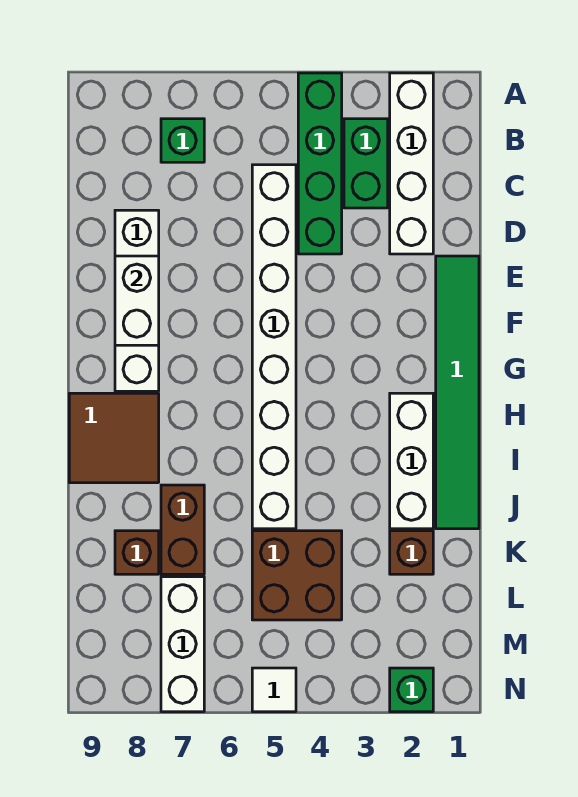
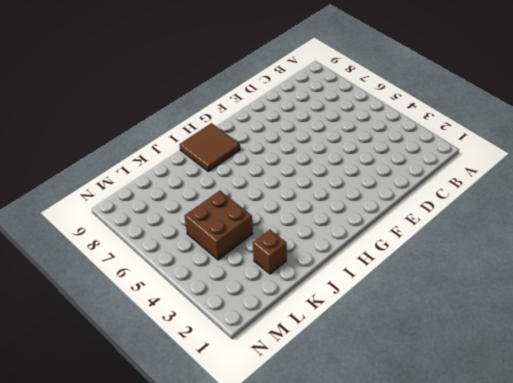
none -> white 1x4 brick [390,73,433,254]
none -> green 1x4 brick [298,73,342,254]
none -> green 1x2 brick [344,119,388,208]

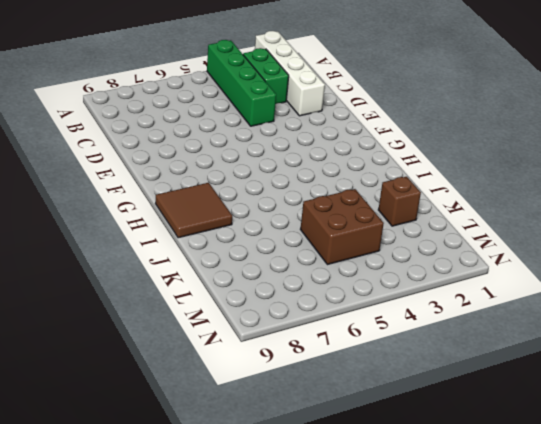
none -> green 1x1 brick [161,119,204,162]
none -> white 1x8 brick [252,165,296,529]
none -> white 1x4 brick [115,210,159,391]

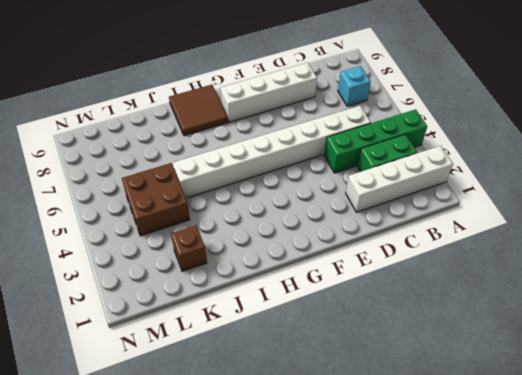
cyan 1x1 brick [338,66,371,106] -> green 1x1 brick [161,119,204,162]
none -> green 1x6 tile [436,256,479,529]
none -> white 1x3 brick [390,393,433,529]
none -> brown 1x2 brick [161,485,204,574]

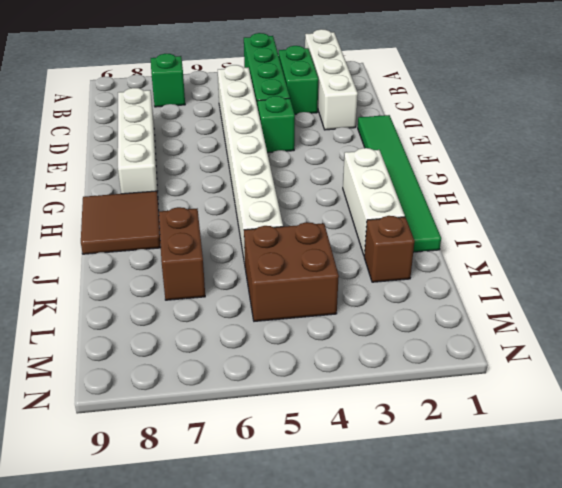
green 1x1 brick [257,96,295,153] -> green 1x1 brick moved to [390,668,433,712]
none -> brown 1x1 brick [115,531,159,574]
none -> white 1x3 brick [161,577,204,712]
none -> white 1x1 tile [252,668,296,712]

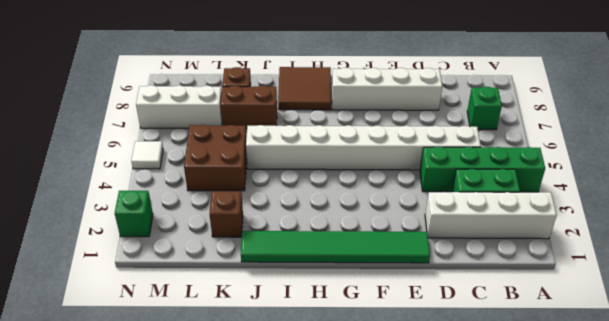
none -> white 1x3 brick [390,393,433,529]
none -> white 1x2 brick [115,256,159,345]

